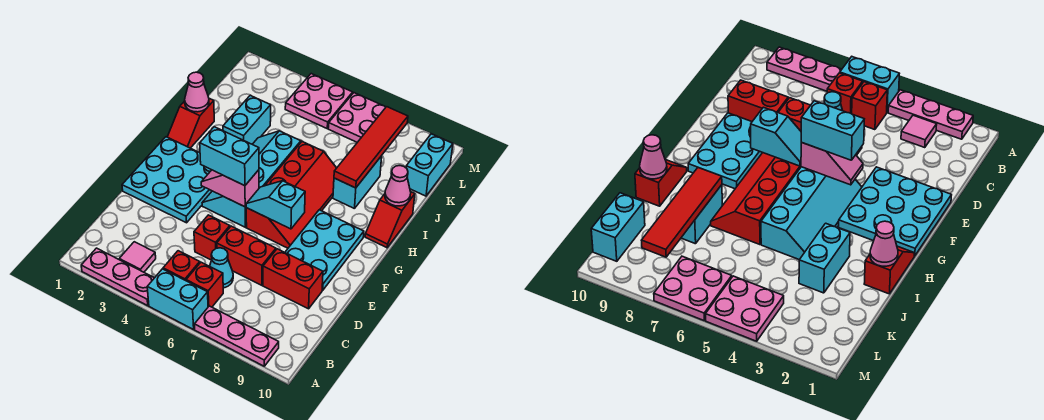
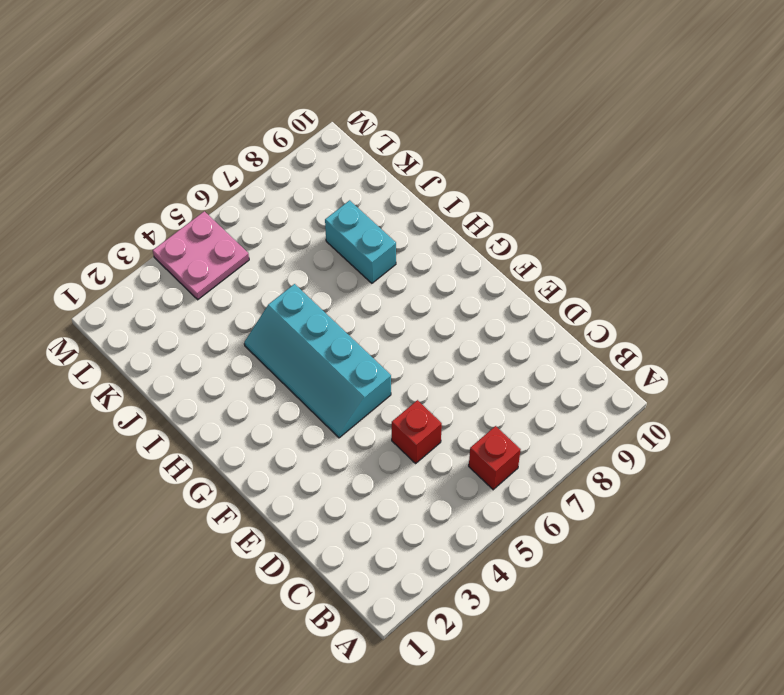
none -> pink 1x3 plate [81,248,154,306]
none -> cyan 1x2 brick [147,269,208,330]
none -> pink 1x3 plate [195,306,279,366]

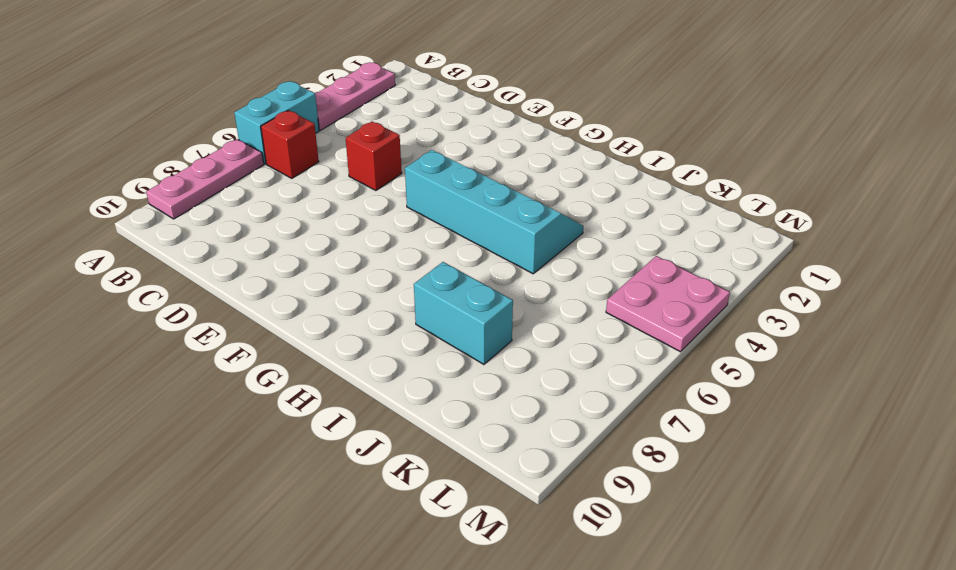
none -> pink 1x1 tile [119,242,156,272]
none -> red 1x1 brick [163,251,200,281]
none -> cyan 1x1 cone [210,248,233,288]

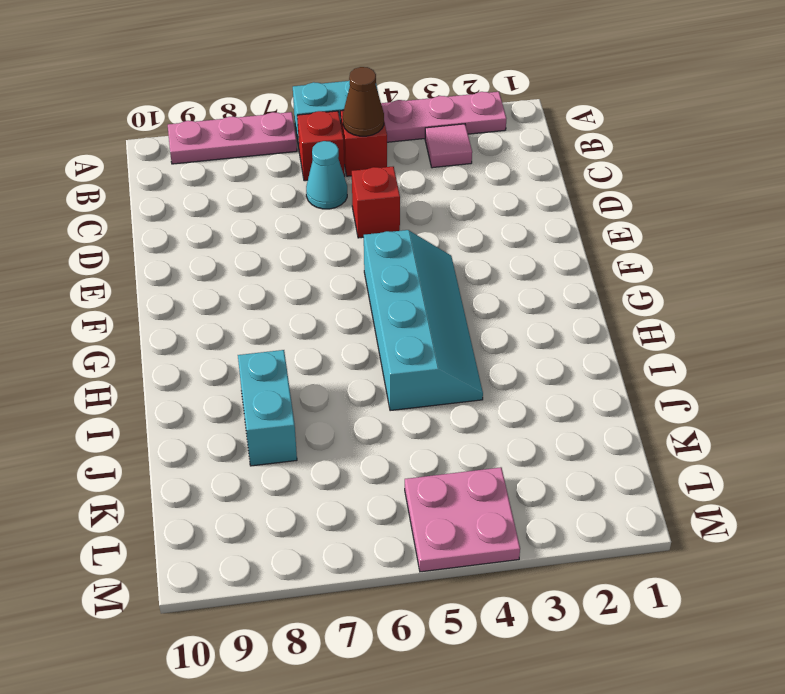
brown 1x1 cone [343,67,384,136] -> none
none -> red 1x2 brick [217,226,276,285]
none -> red 1x2 brick [263,249,323,309]
none -> cyan 3x3 plate [122,137,212,223]

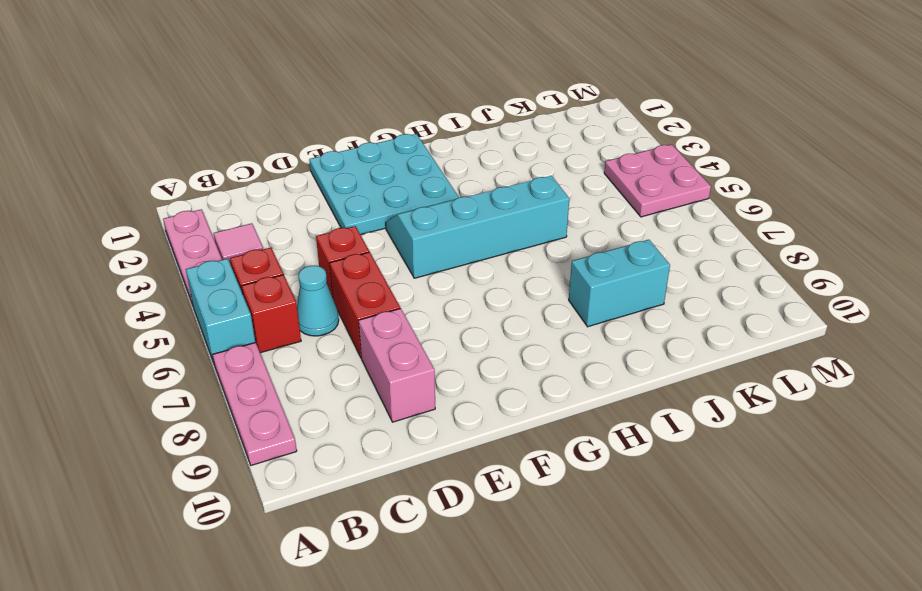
pink 1x2 brick [359,308,435,422] -> red 1x2 brick [263,249,323,309]
none -> cyan 2x3 plate [285,210,364,290]
none -> red 2x4 slope [246,142,336,248]
none -> red 1x2 slope [168,99,214,148]

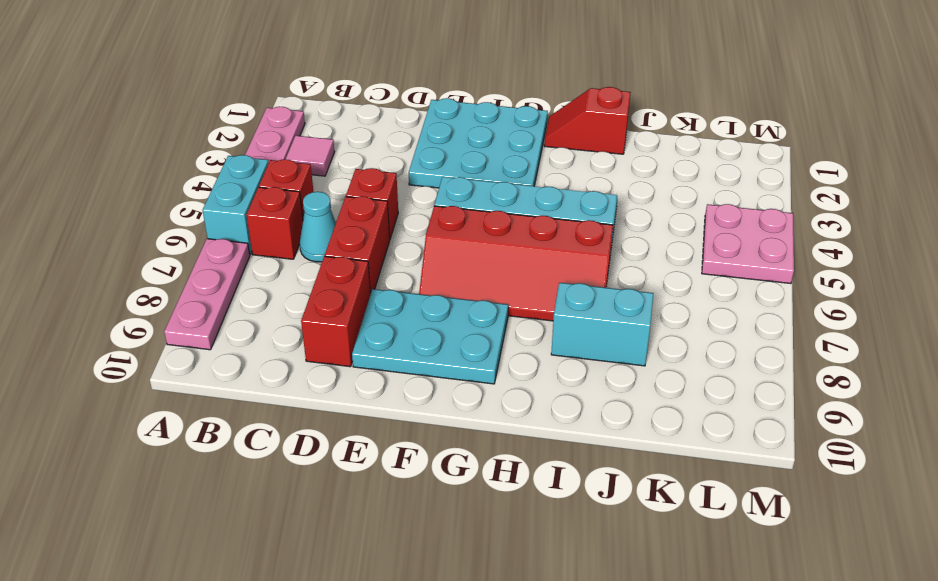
none -> red 1x2 slope [365,192,415,248]
none -> cyan 1x2 brick [223,95,271,144]
none -> cyan 1x2 brick [406,134,453,196]

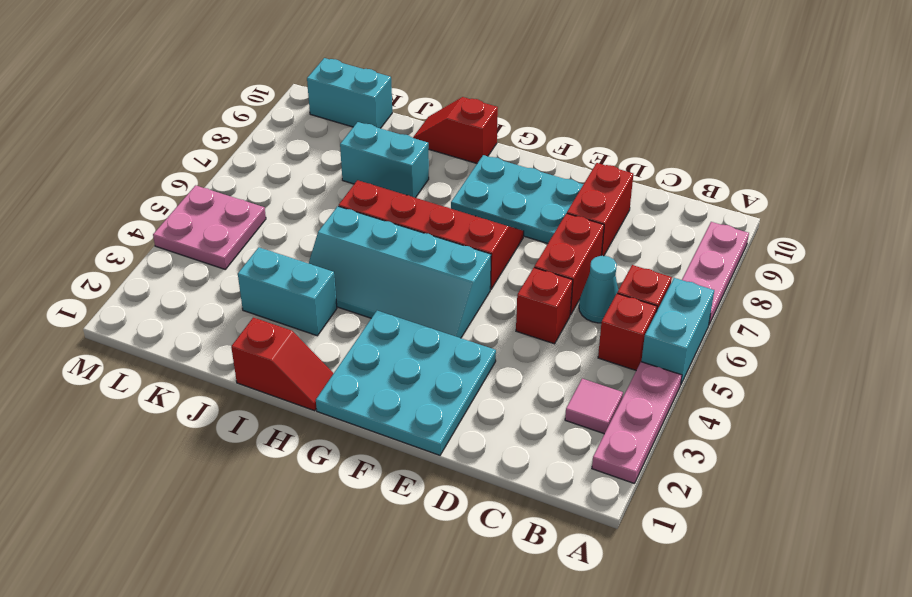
red 1x2 slope [413,97,498,163] -> red 1x2 slope turned to [365,192,415,248]
none -> pink 2x2 plate [328,93,386,142]
none -> pink 1x2 slope [201,170,259,207]
none -> cyan 1x2 slope [246,181,305,229]

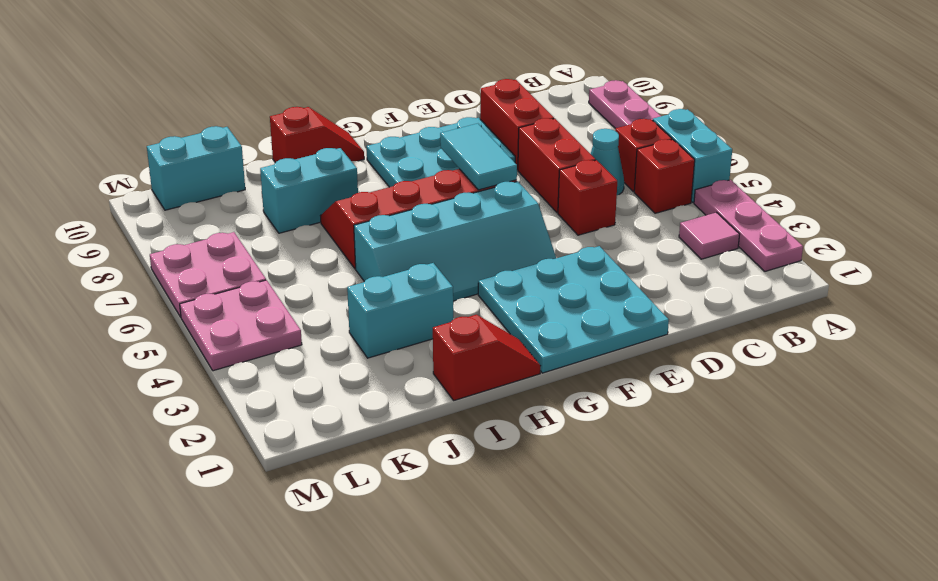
cyan 1x2 tile [440,124,517,190] -> cyan 1x2 slope [246,181,305,229]
none -> pink 1x2 slope [201,170,259,207]
none -> pink 1x1 cone [185,72,209,112]
none -> red 1x4 tile [334,107,408,188]

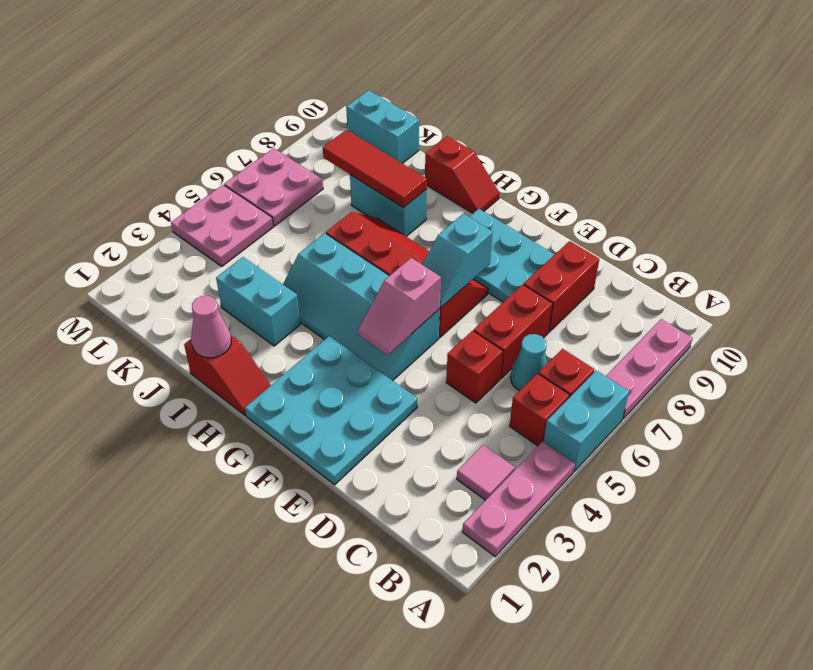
red 1x3 tile [323,130,427,208] -> red 1x4 tile [334,107,408,188]
none -> pink 1x1 cone [385,166,411,206]
none -> cyan 1x2 brick [200,127,259,186]

